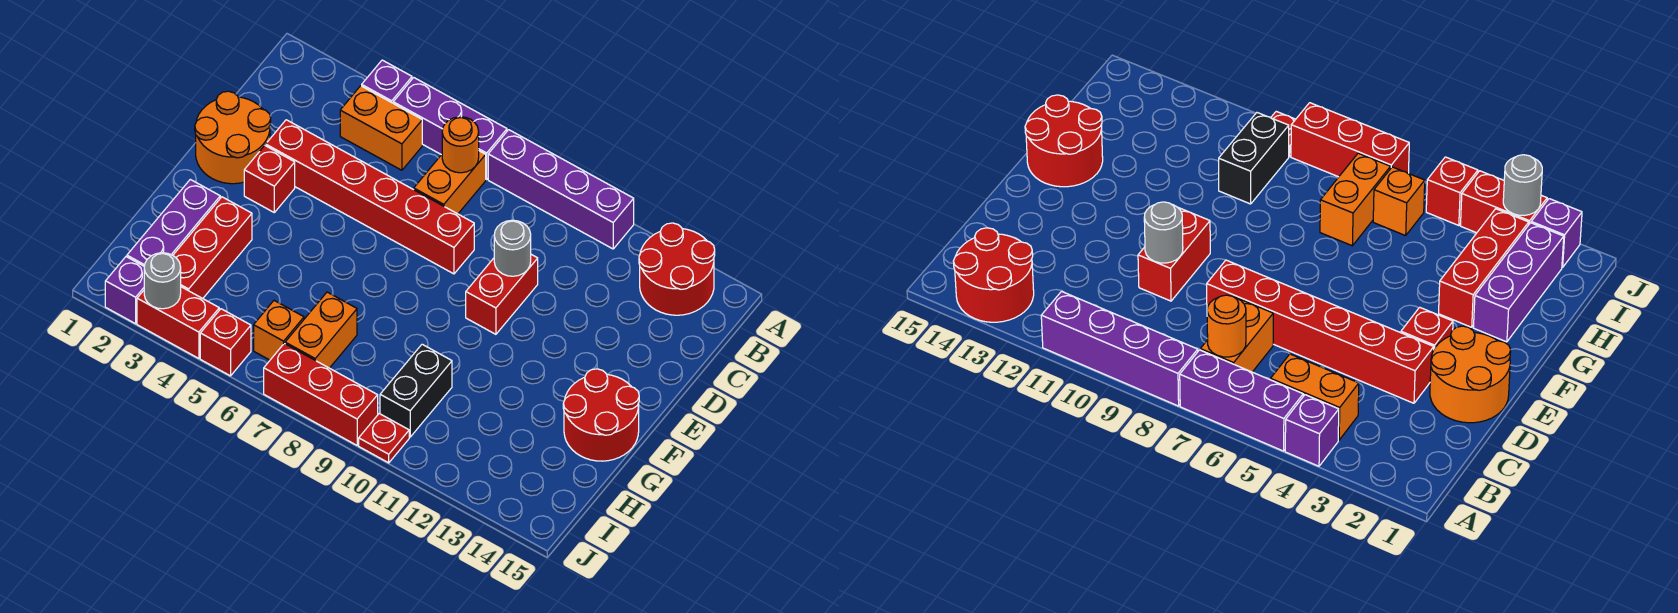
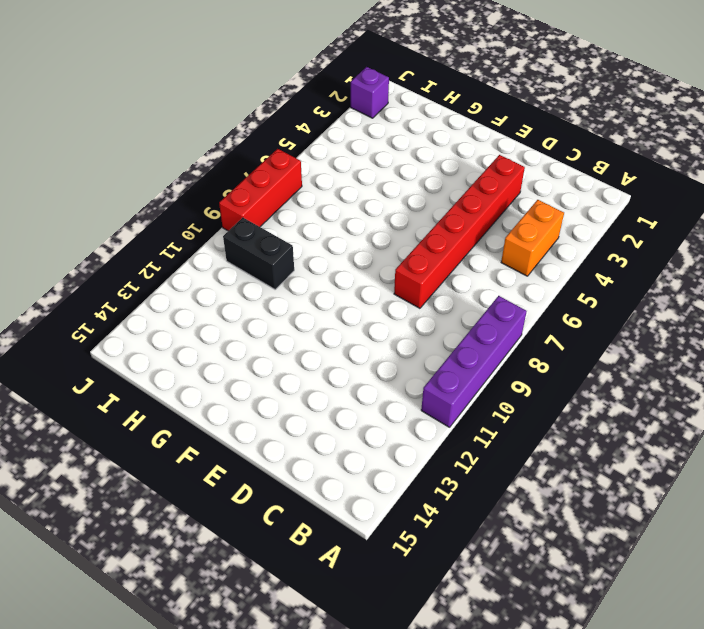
none -> purple 1x1 brick [362,60,412,103]
none -> purple 1x3 brick [393,78,507,179]
none -> red 2x2 round brick [639,223,715,315]

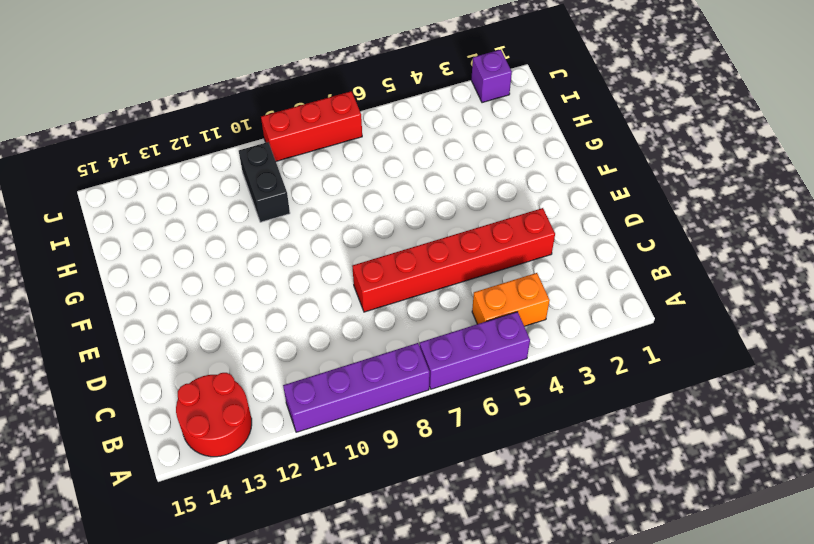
none -> purple 1x1 brick [362,60,412,103]
none -> orange 1x2 brick [414,151,486,214]
none -> orange 2x2 round brick [195,91,271,184]

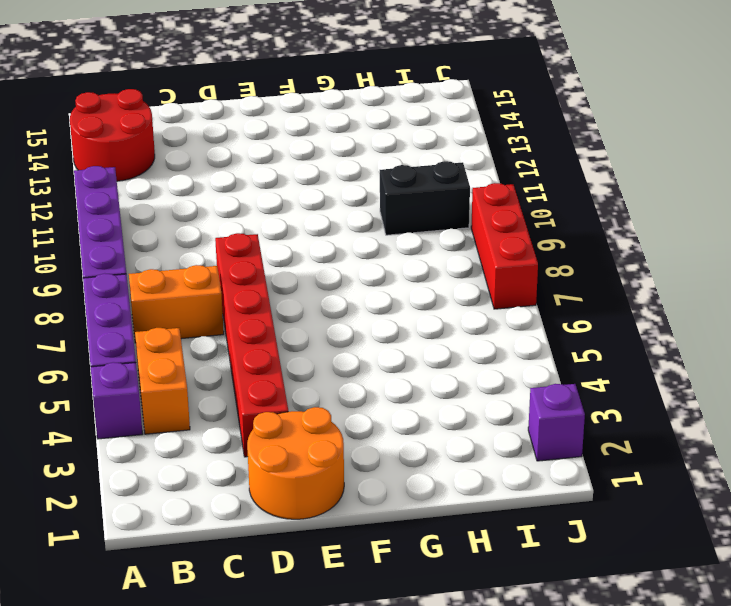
none -> red 1x2 brick [466,254,538,334]
none -> red 1x1 brick [244,146,295,212]
none -> red 2x2 round brick [563,369,639,461]

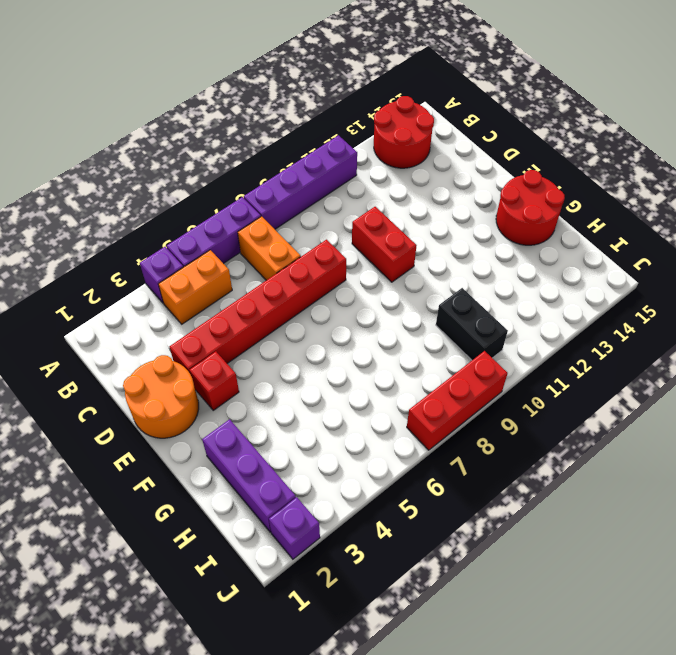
none -> red 1x3 brick [173,197,252,298]
none -> orange 1x2 brick [285,292,357,368]
none -> orange 1x1 brick [254,301,304,360]

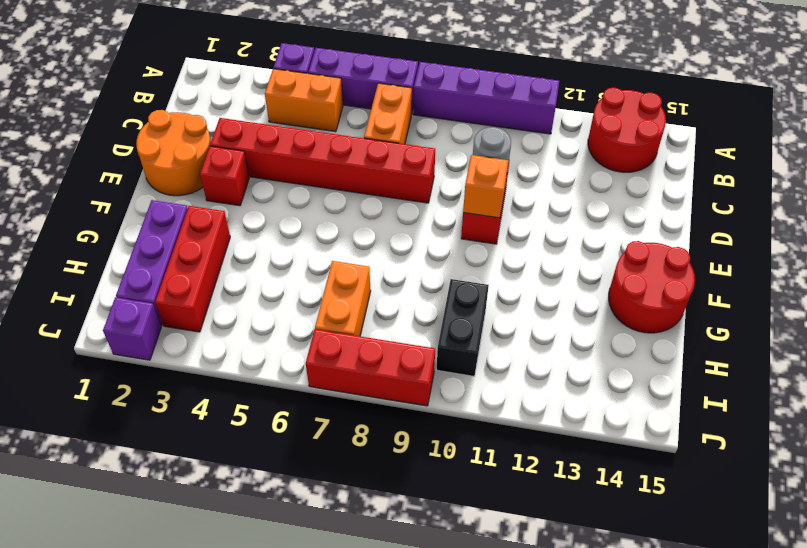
orange 1x1 brick [463,155,508,218] -> orange 1x1 brick moved to [254,301,304,360]
none -> red 1x2 brick [137,287,219,358]
none -> red 1x1 brick [200,309,251,376]
none -> red 1x1 plate [359,414,409,463]

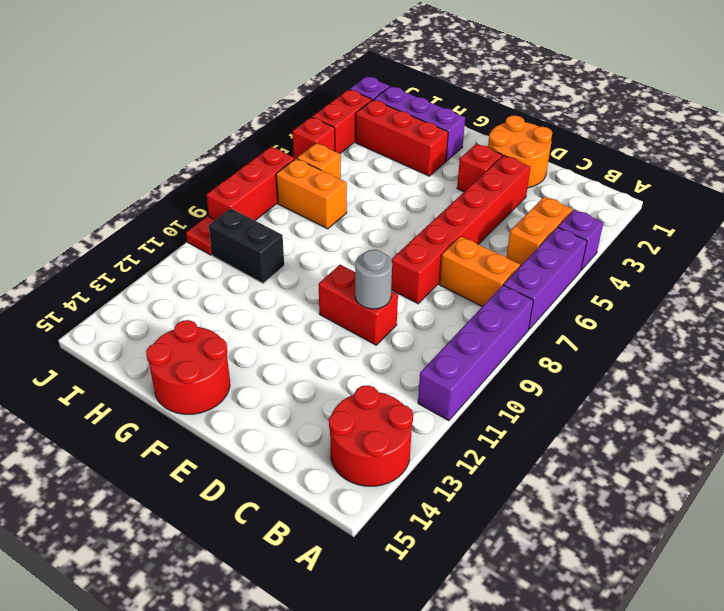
none -> orange 1x1 round brick [442,117,479,173]
none -> grey 1x1 round brick [144,253,181,309]

